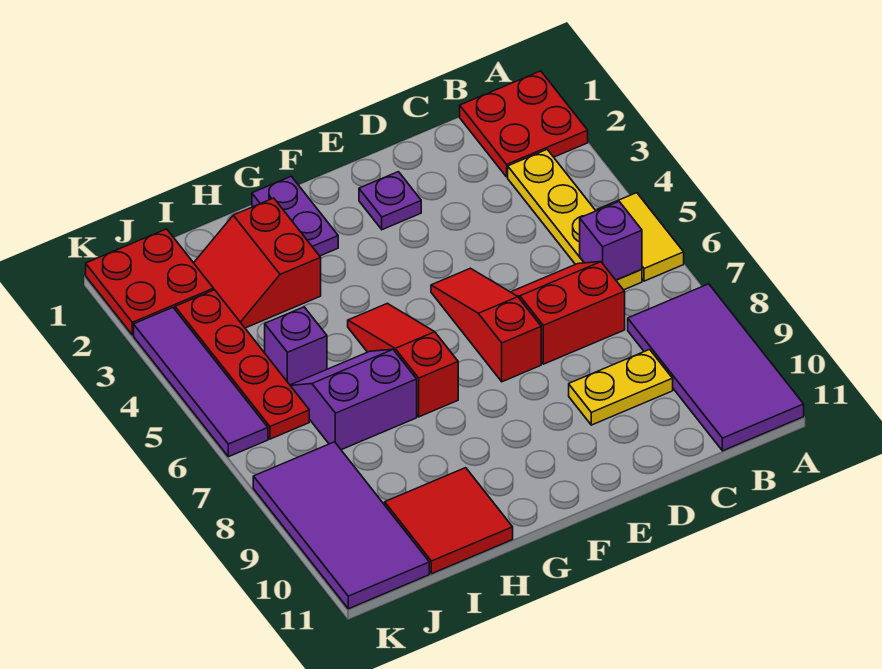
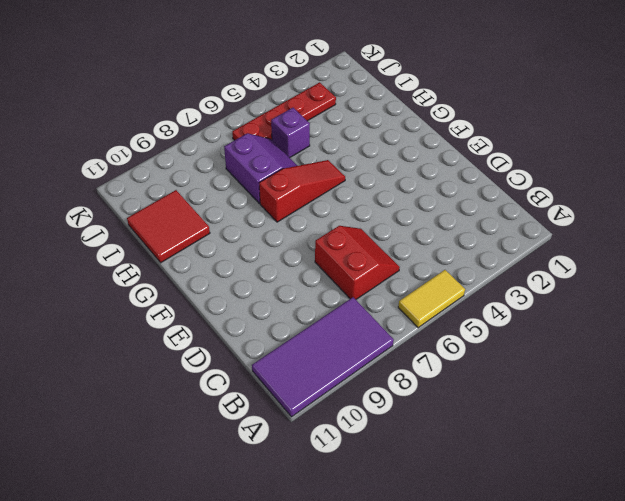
none -> red 2x2 plate [460,71,588,177]
none -> yellow 1x4 plate [508,150,642,290]
none -> yellow 1x2 plate [569,350,673,425]

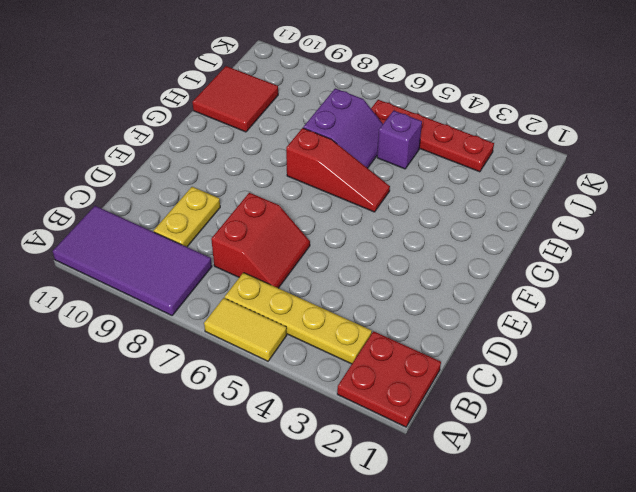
none -> purple 1x1 plate [359,172,421,230]
none -> red 1x3 slope [431,268,541,382]
none -> purple 1x2 plate [252,176,338,256]

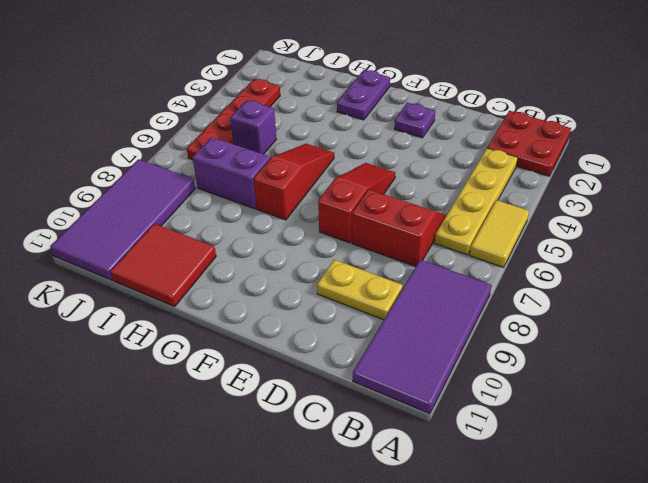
none -> red 2x2 slope [194,198,321,328]
none -> red 2x2 plate [86,229,214,335]
none -> purple 1x4 tile [134,308,268,457]

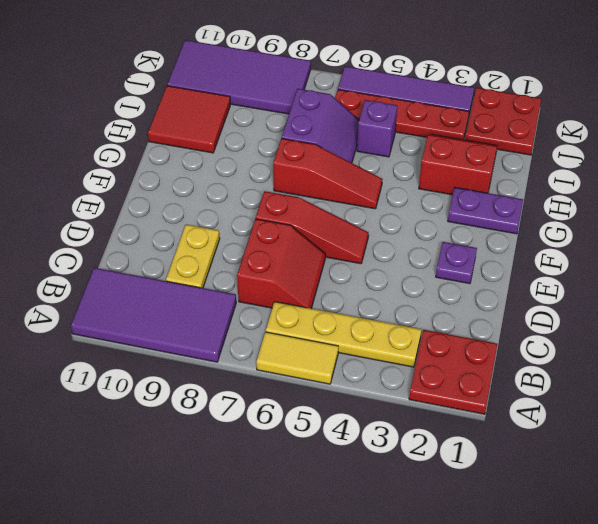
none -> purple 1x1 brick [580,202,642,280]

